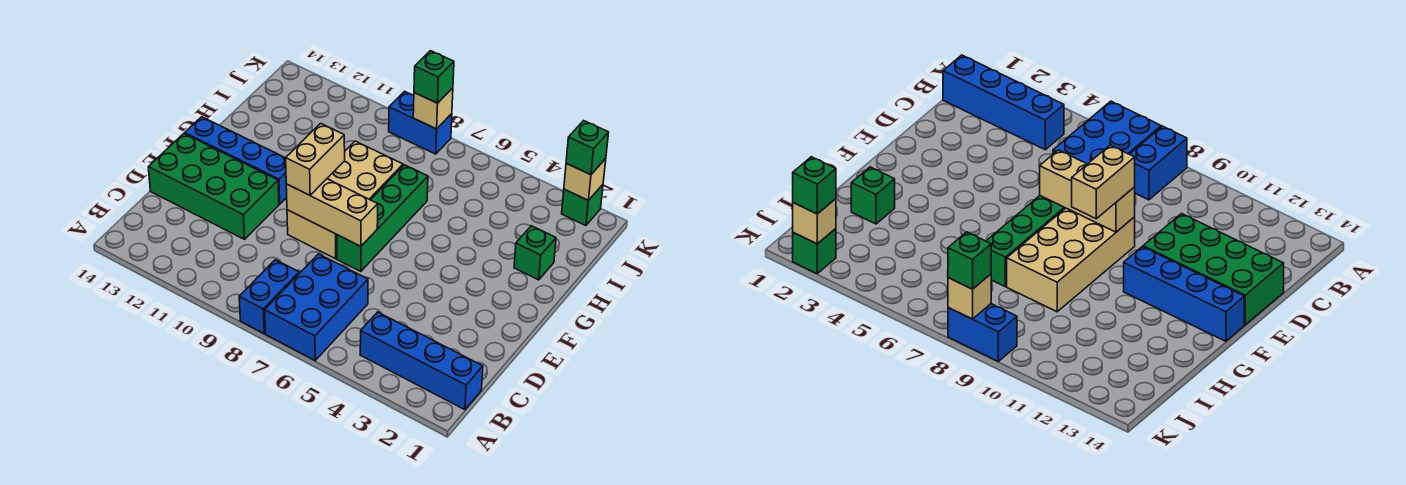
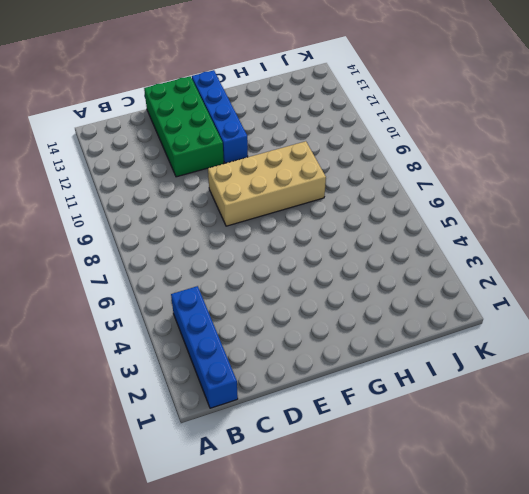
none -> blue 2x3 brick [265,254,368,360]
none -> blue 1x2 brick [239,260,299,333]
none -> green 1x4 brick [337,165,428,271]

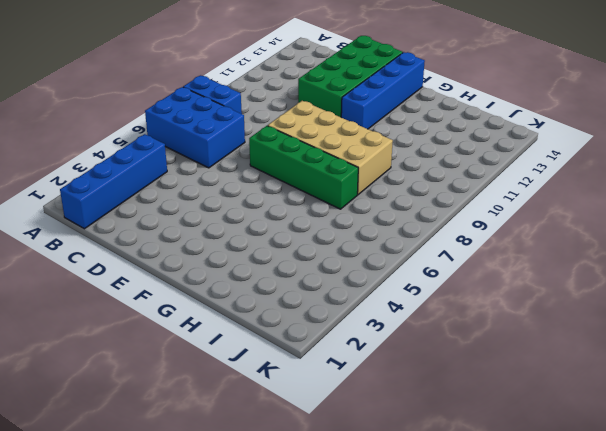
none -> green 1x1 brick [514,226,556,280]
none -> green 1x1 brick [562,185,603,226]
none -> blue 1x2 brick [389,91,452,154]

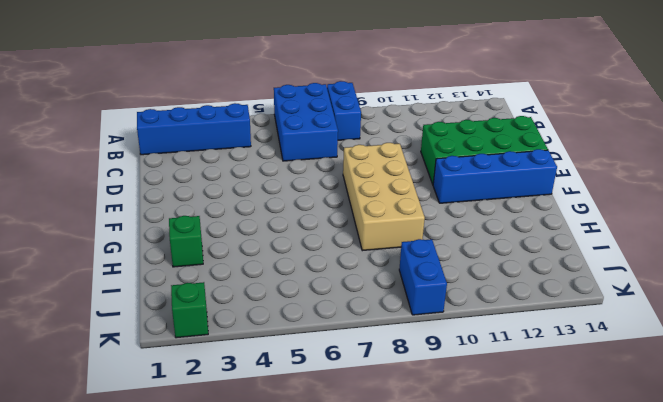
blue 1x2 brick [399,239,447,315] -> blue 1x2 brick turned to [389,91,452,154]
none -> green 1x4 brick [337,165,428,271]
none -> tan 1x3 brick [286,179,378,246]
none -> tan 1x1 brick [564,159,606,201]

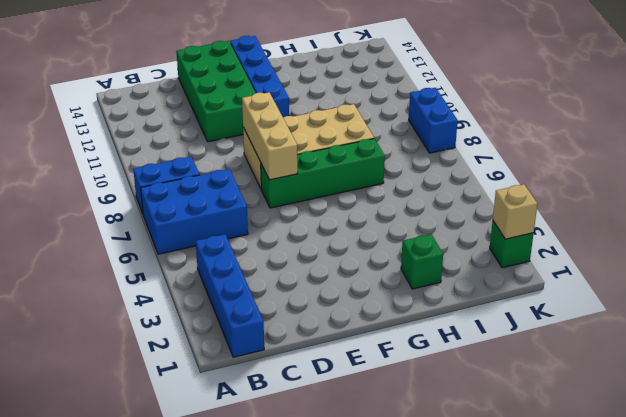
none -> tan 1x1 brick [413,88,453,129]
none -> tan 1x2 brick [286,123,345,195]
none -> green 1x1 brick [566,121,609,175]

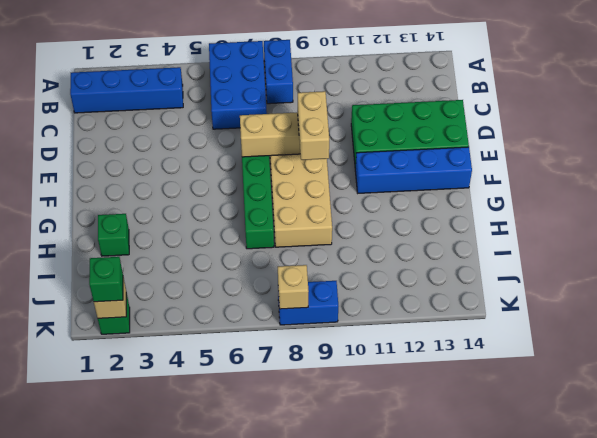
none -> green 1x1 brick [414,51,454,103]

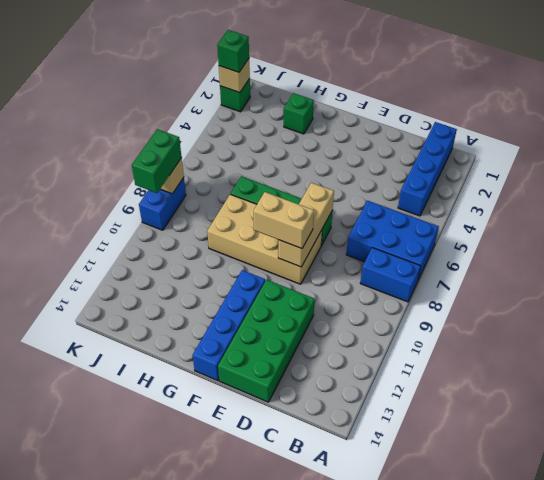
green 1x2 brick [132,129,182,193] -> green 1x1 brick [414,51,454,103]

